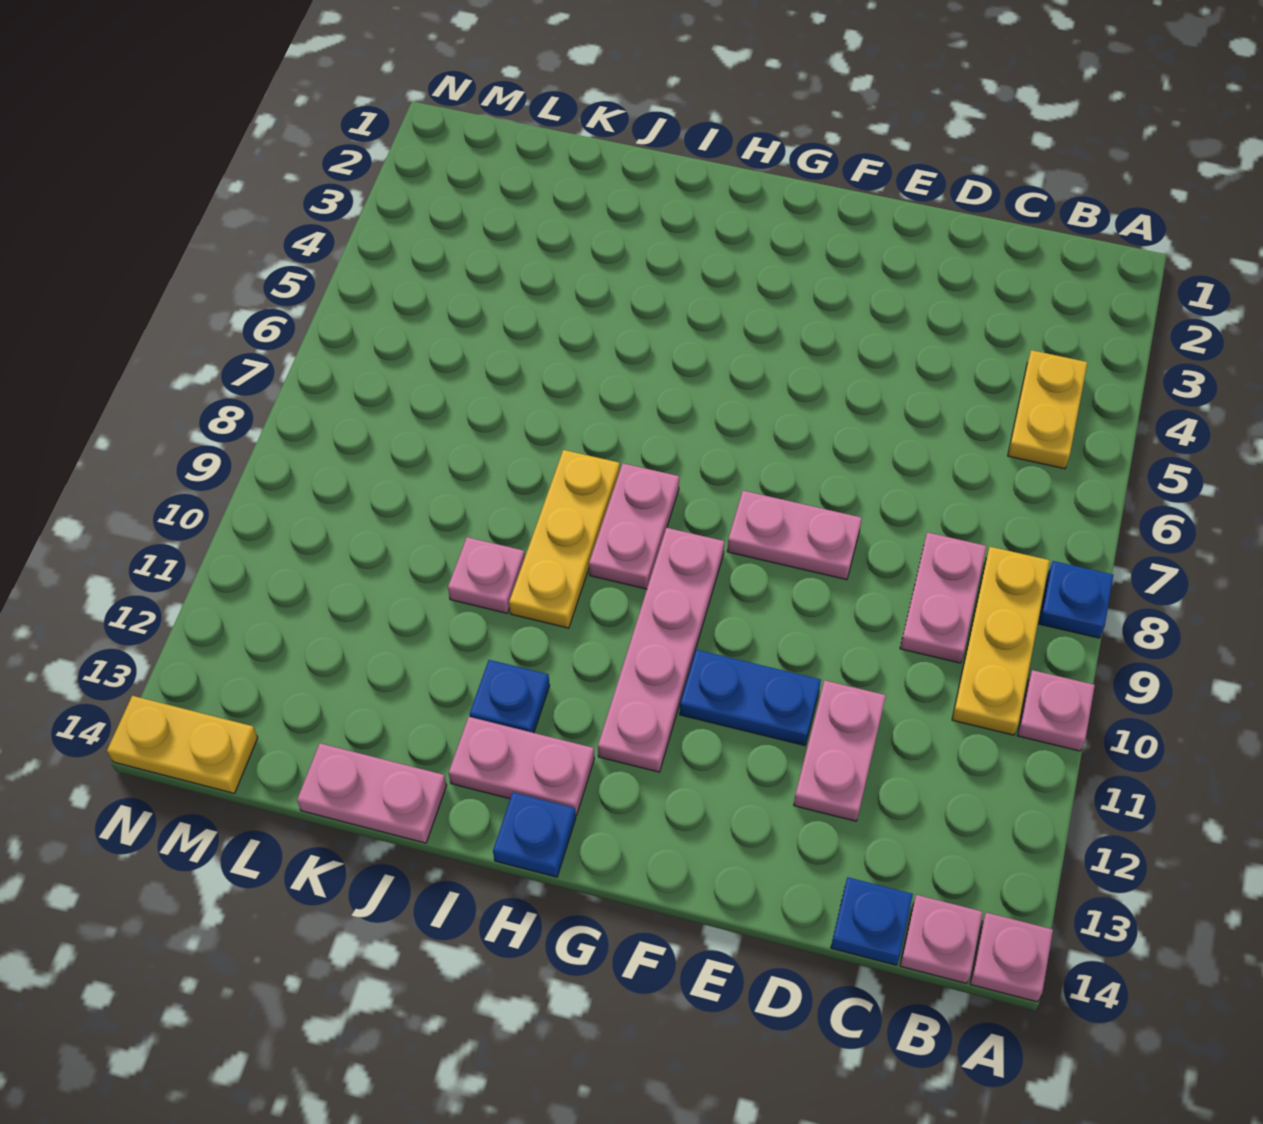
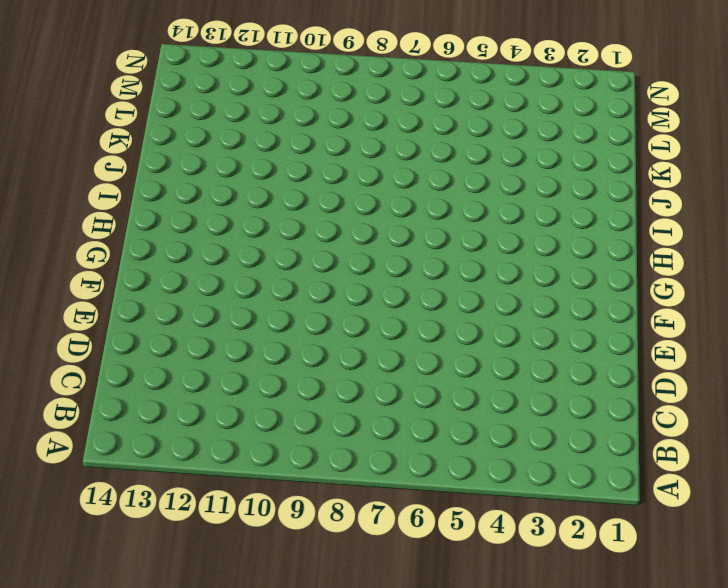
none -> blue 1x1 plate [1039,561,1113,638]
none -> pink 1x1 plate [1017,670,1095,751]
none -> pink 1x1 plate [970,913,1053,1002]

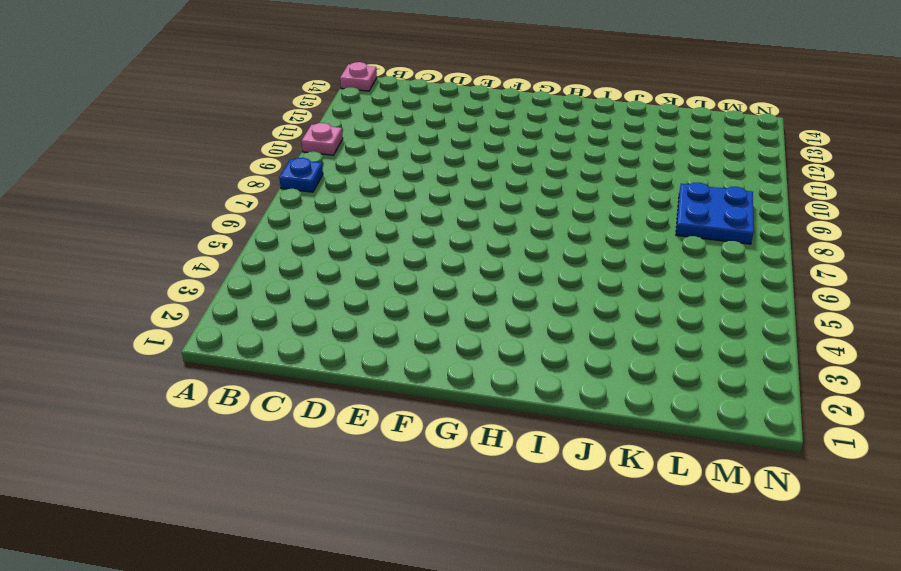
blue 2x2 plate [676,183,754,244] -> none
none -> yellow 1x2 plate [1008,350,1088,469]
none -> yellow 1x3 plate [952,547,1050,735]
none -> pink 1x1 plate [900,895,983,983]

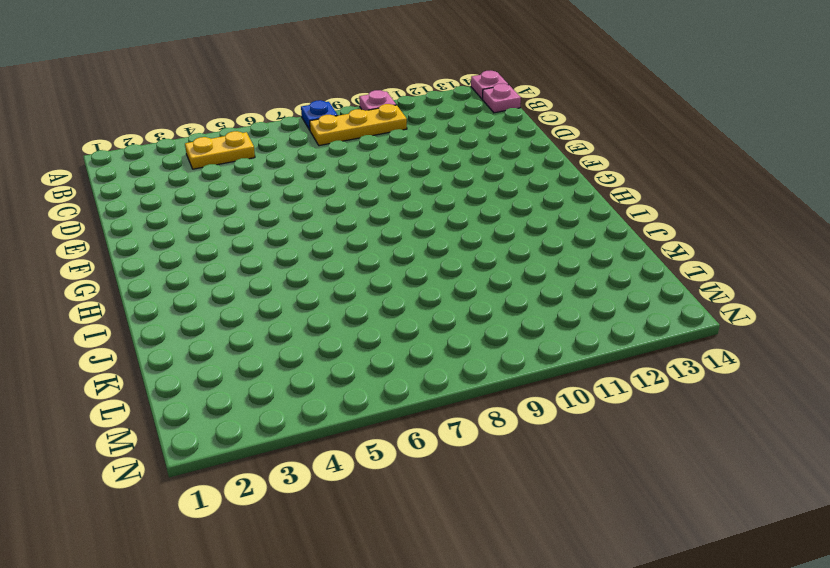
none -> pink 1x2 plate [900,532,986,663]
none -> blue 1x1 plate [831,877,913,965]
none -> pink 1x2 plate [794,680,886,821]

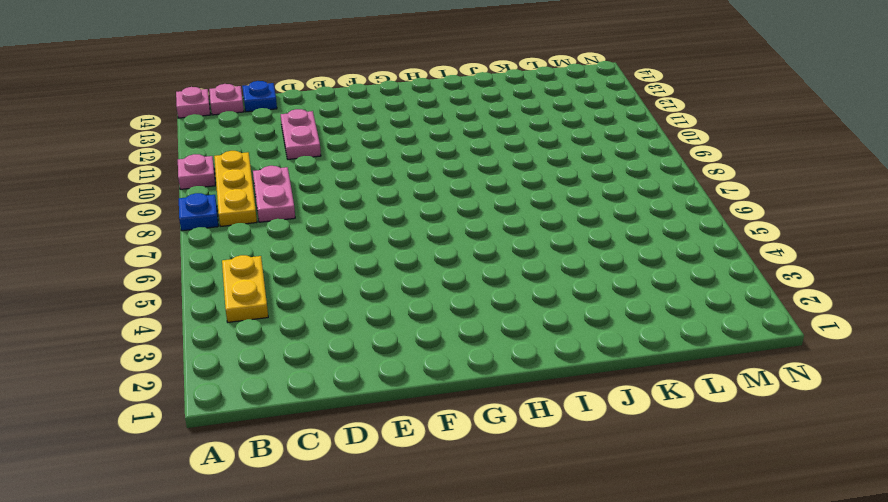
none -> pink 1x2 plate [727,491,862,580]
none -> blue 1x2 plate [680,650,821,746]
none -> pink 1x4 plate [598,528,725,772]

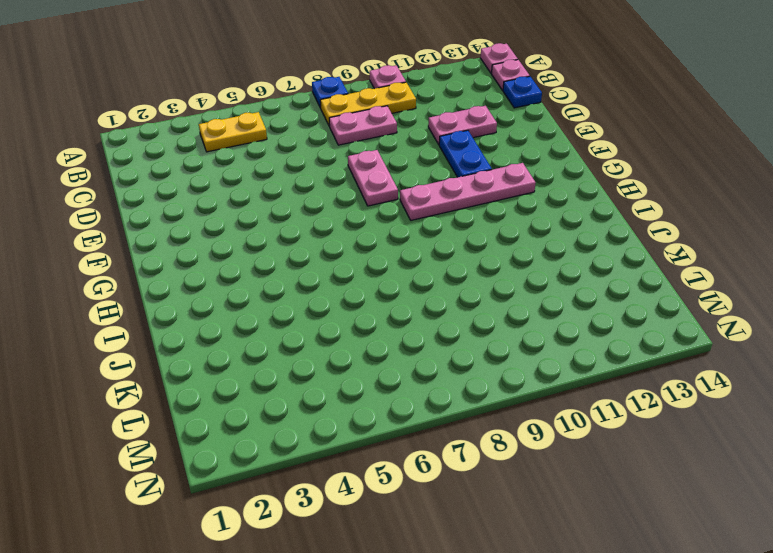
none -> pink 1x2 plate [589,463,679,589]
none -> pink 1x2 plate [449,717,594,815]
none -> blue 1x1 plate [493,792,576,877]

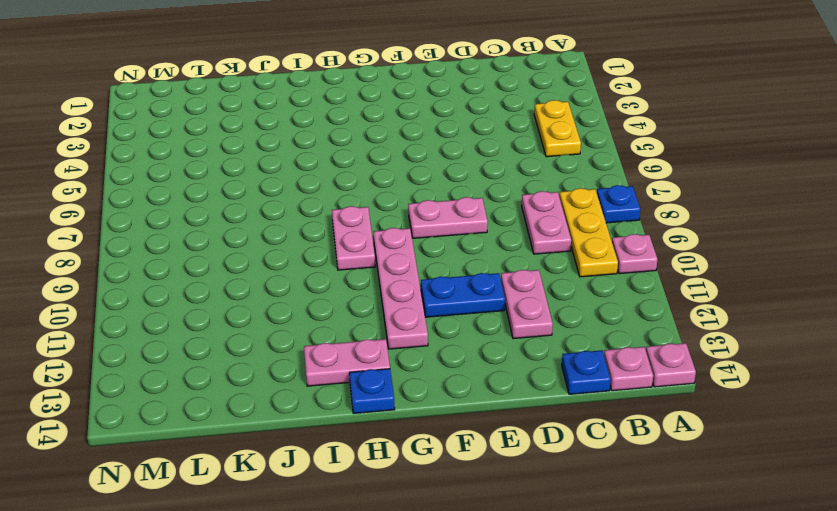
none -> yellow 1x3 plate [509,450,620,628]
none -> blue 1x1 plate [470,660,550,733]
none -> pink 1x1 plate [448,537,525,613]

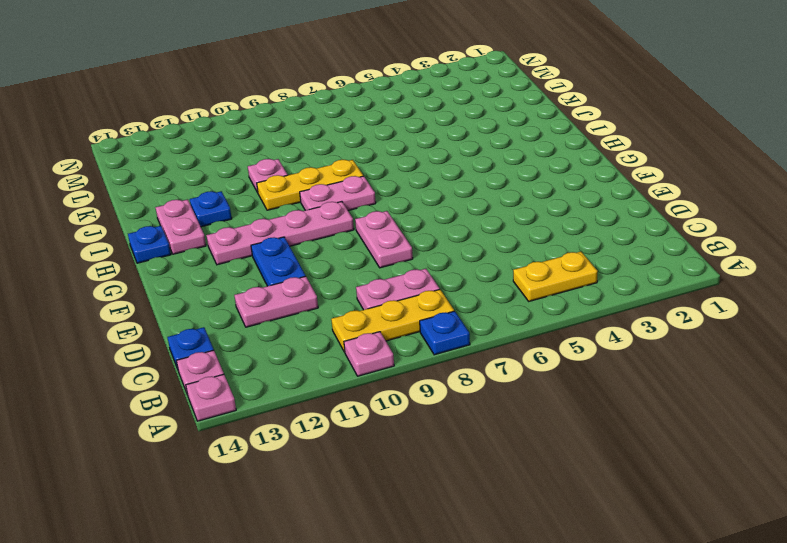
none -> pink 1x2 plate [297,743,447,843]
none -> yellow 1x2 plate [107,696,258,793]

